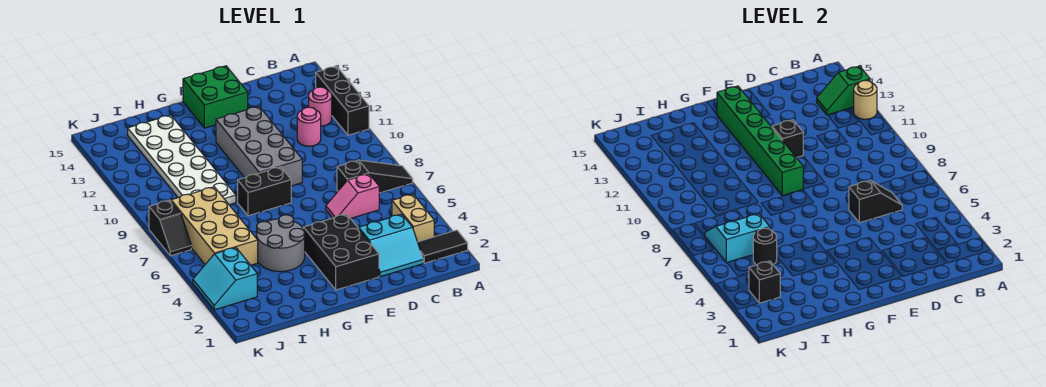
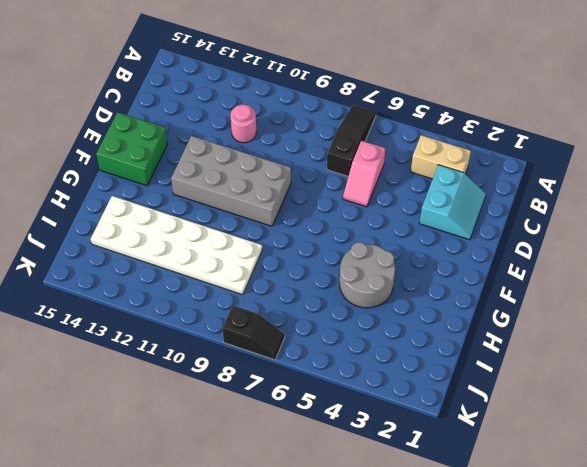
none -> black 1x2 tile [418,230,468,263]
none -> black 1x3 brick [316,66,369,135]
none -> pink 1x1 round brick [309,87,332,126]

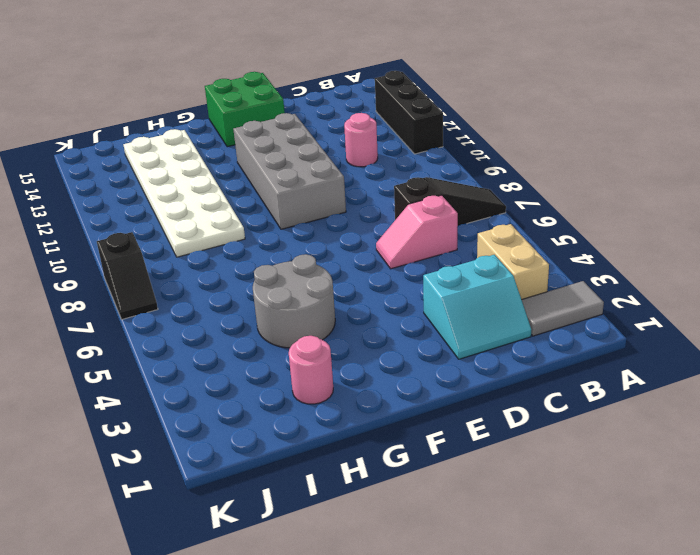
grey 1x2 tile [522,281,604,336] -> black 1x2 tile [418,230,468,263]
pink 1x1 round brick [289,336,333,404] -> pink 1x1 round brick moved to [309,87,332,126]
none -> black 2x3 brick [303,214,379,290]
none -> black 1x2 brick [238,167,291,216]
none -> tan 2x4 brick [171,187,258,265]

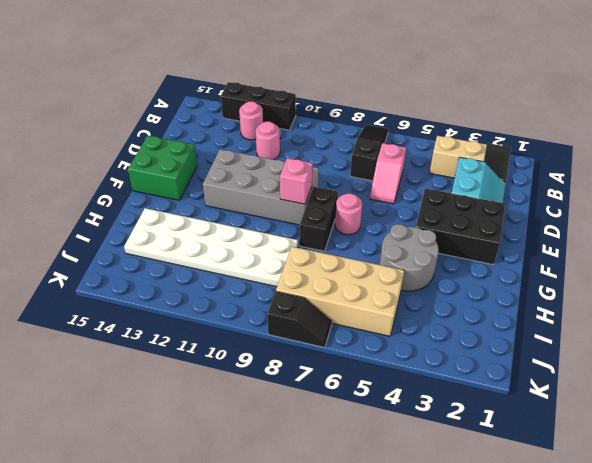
pink 1x1 round brick [335,194,362,235] -> none
pink 1x1 brick [280,158,313,204] -> green 1x6 brick [717,86,803,196]
none -> cyan 2x2 slope [193,248,257,310]
none -> tan 1x1 round brick [854,80,877,119]
none -> green 1x2 slope [817,66,870,115]

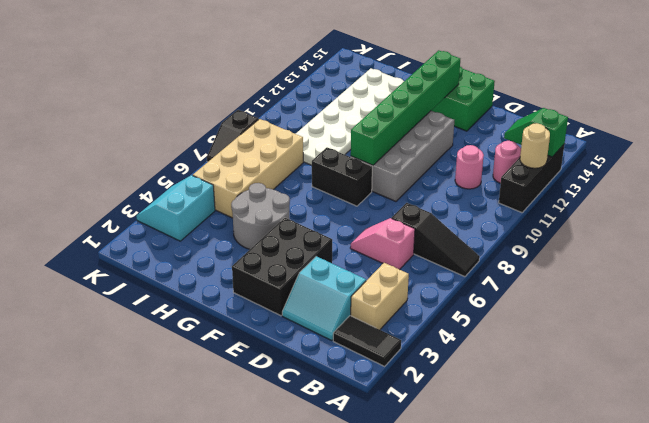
none -> black 1x2 slope [849,180,902,223]
none -> black 1x1 brick [772,120,803,158]
none -> black 1x1 round brick [753,228,777,265]

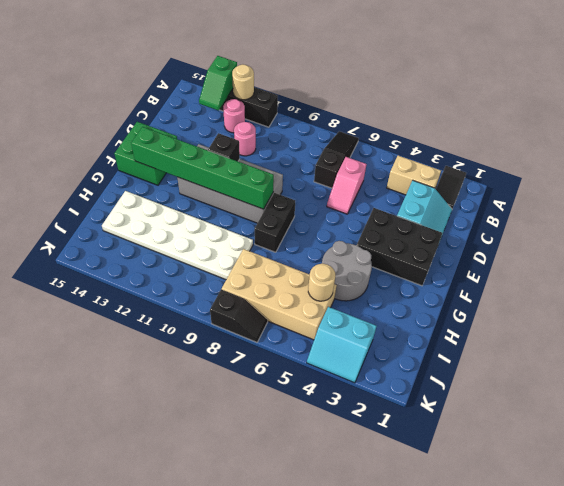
tan 1x1 round brick [308,264,335,301] -> black 1x1 round brick [753,228,777,265]
none -> black 1x2 slope [849,180,902,223]
none -> cyan 2x2 slope [705,214,770,263]
none -> black 1x1 brick [749,261,780,303]

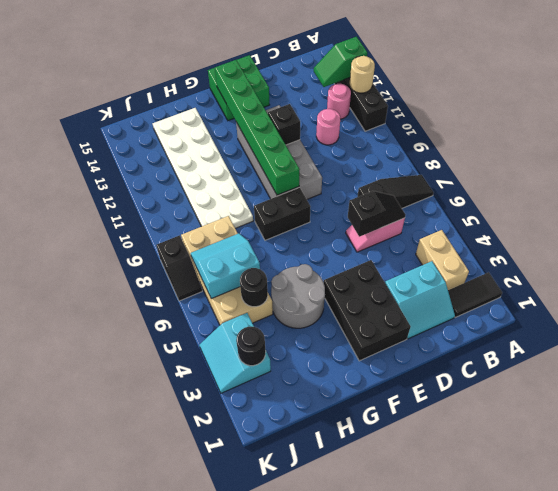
black 1x1 round brick [236,327,266,366] -> black 1x1 brick [749,261,780,303]

